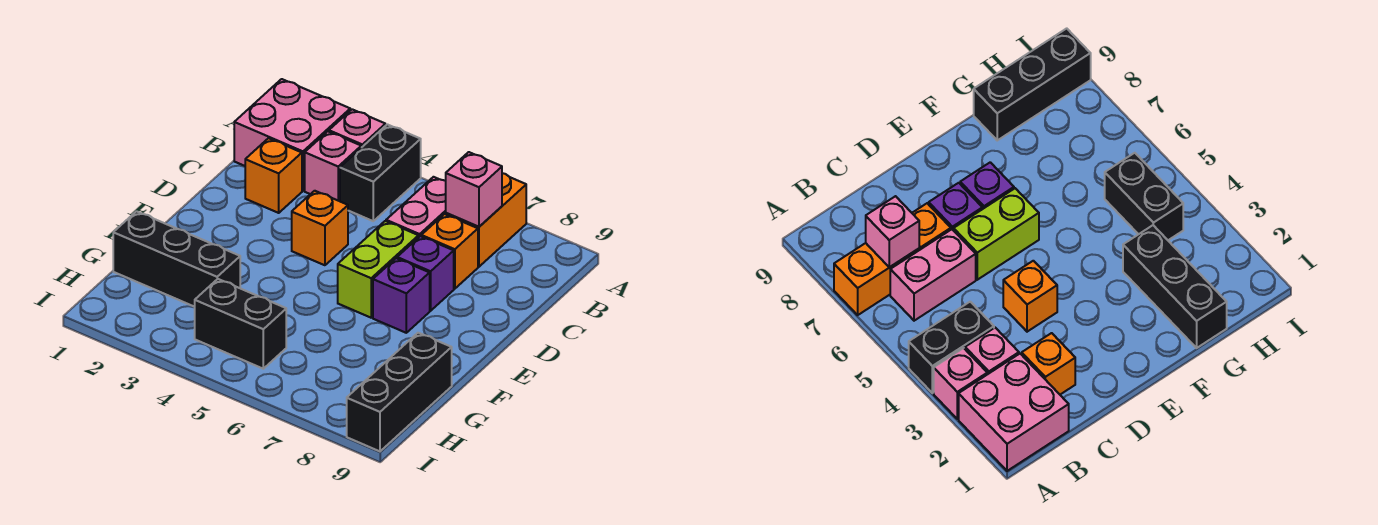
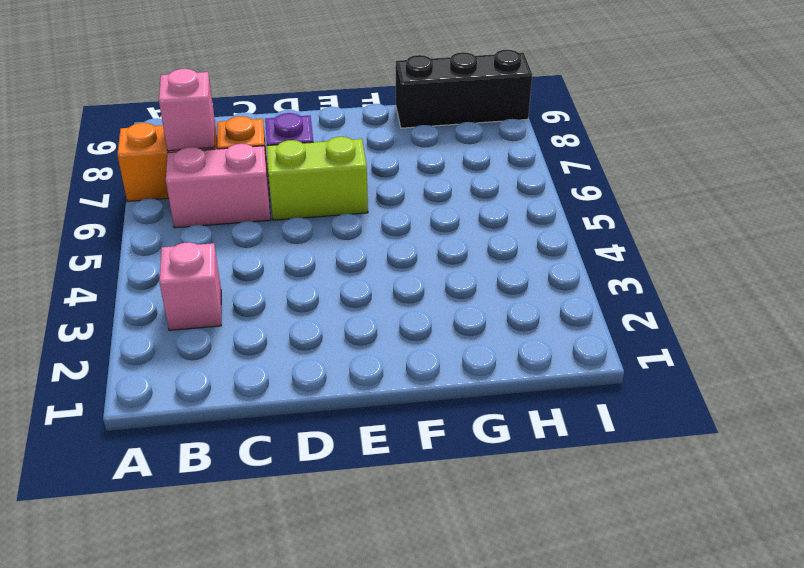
none -> pink 2x2 brick [234,79,350,191]
none -> pink 1x1 brick [329,109,385,148]
none -> black 1x2 brick [340,124,421,221]

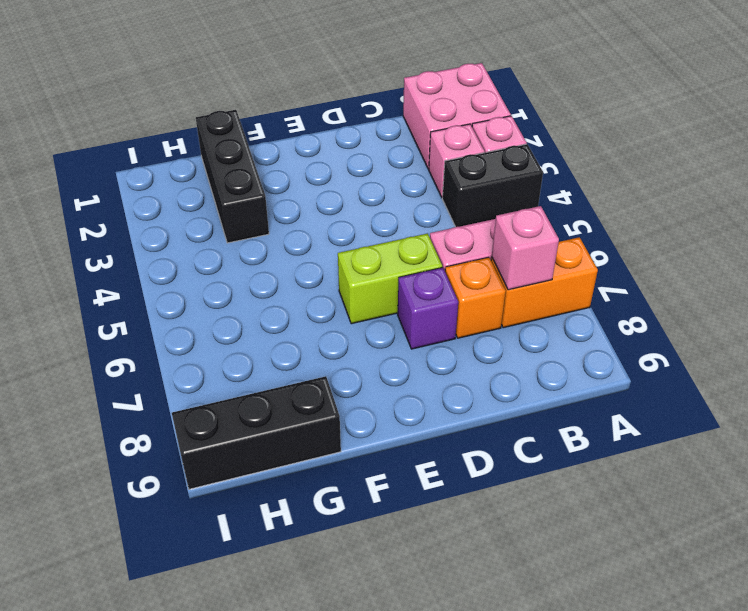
none -> orange 1x1 brick [245,138,302,213]
none -> orange 1x1 brick [292,191,348,265]
none -> purple 1x1 brick [373,258,430,333]

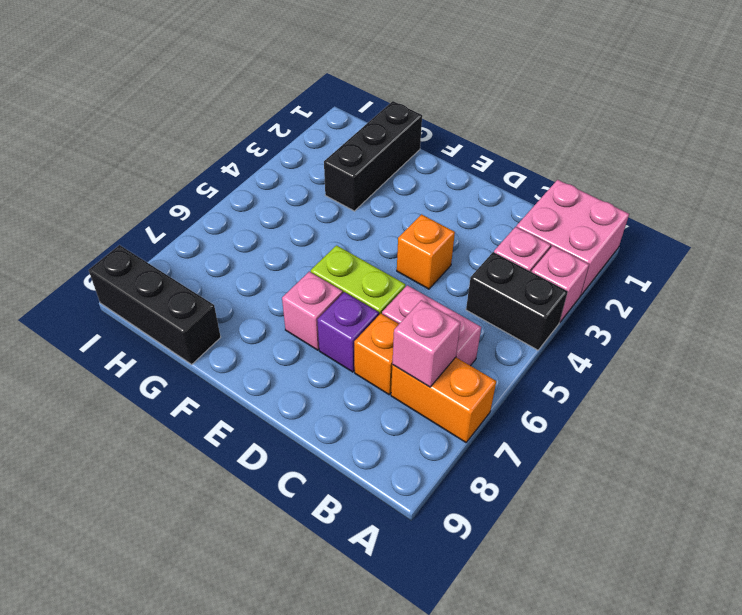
pink 1x1 brick [282,272,343,350] -> purple 1x1 brick [373,258,430,333]
none -> orange 1x1 brick [245,138,302,213]
none -> black 1x2 brick [195,279,286,369]

